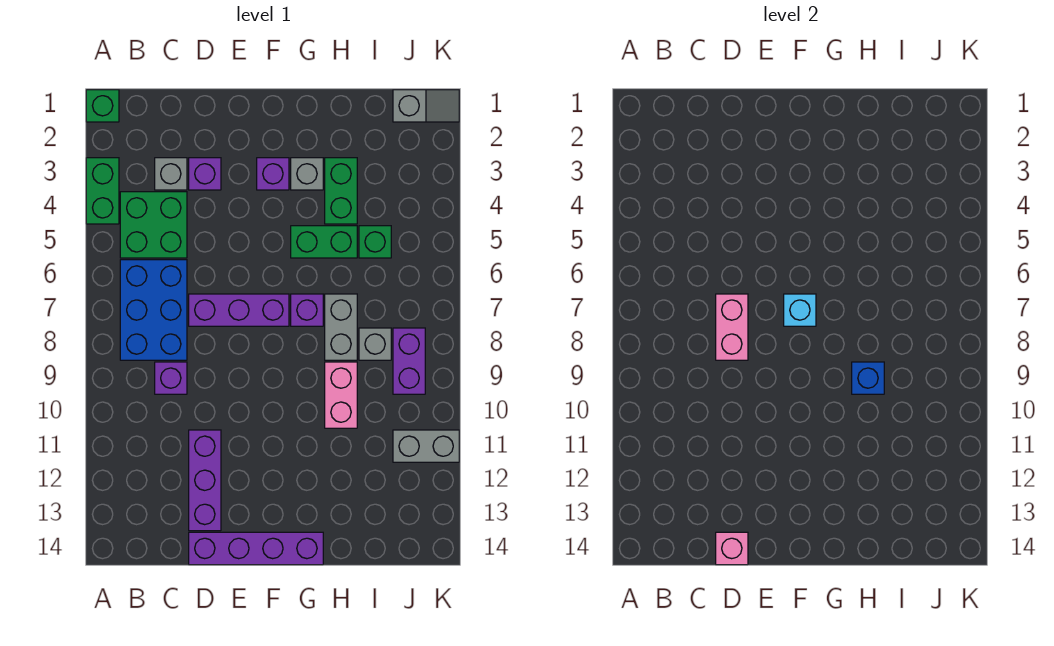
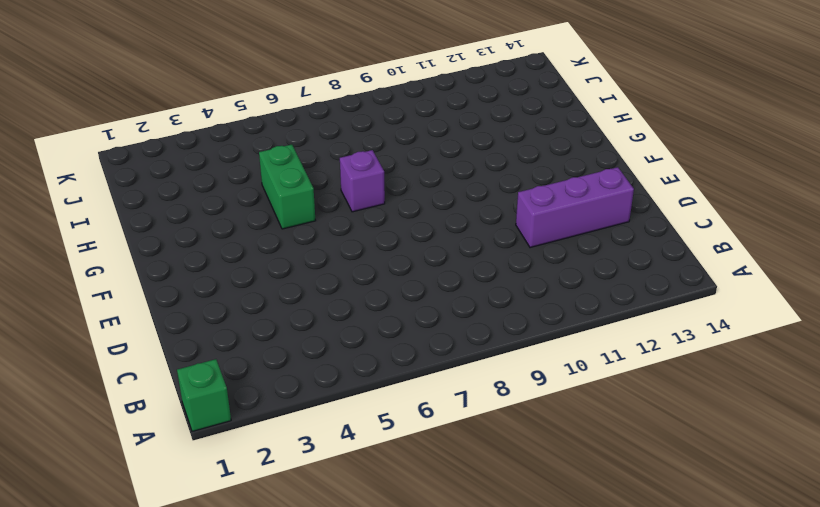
none -> green 1x2 brick [86,158,119,224]
none -> green 2x2 brick [120,192,187,258]
none -> blue 2x3 brick [120,260,187,360]

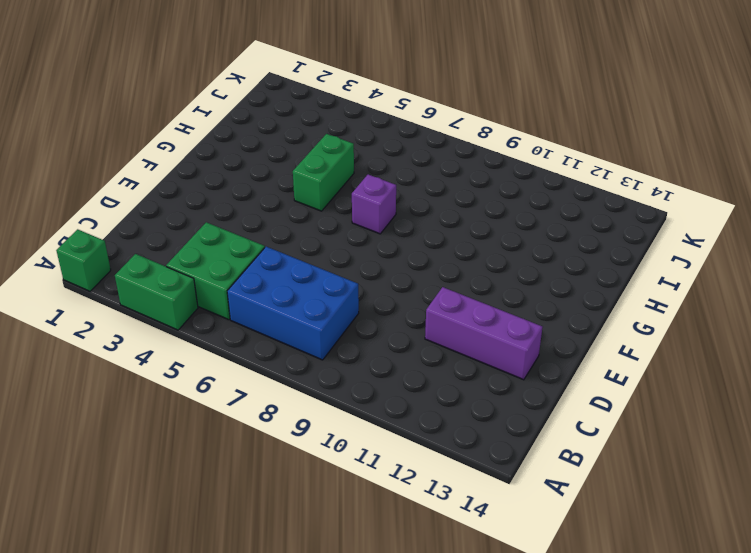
none -> grey 1x1 brick [155,158,187,190]
none -> purple 1x1 brick [155,362,187,394]
none -> purple 1x1 brick [189,158,221,190]

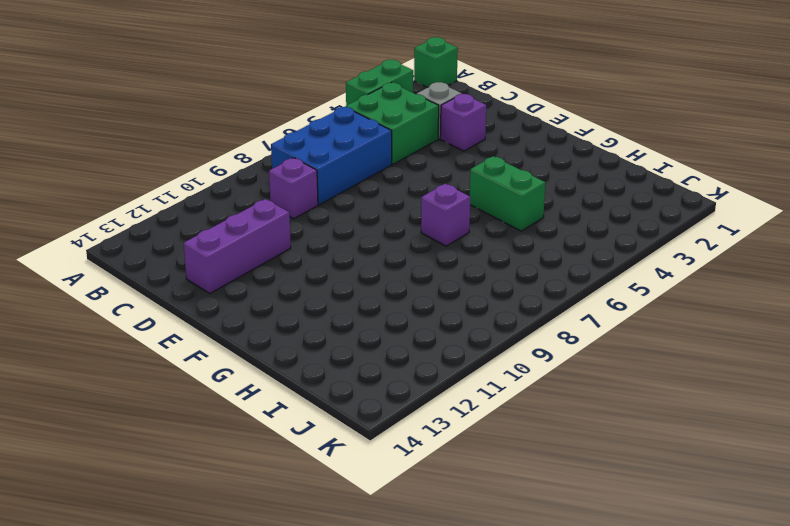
none -> purple 1x3 brick [189,294,289,326]
none -> purple 1x4 brick [189,532,323,565]
none -> purple 1x1 brick [257,158,289,190]

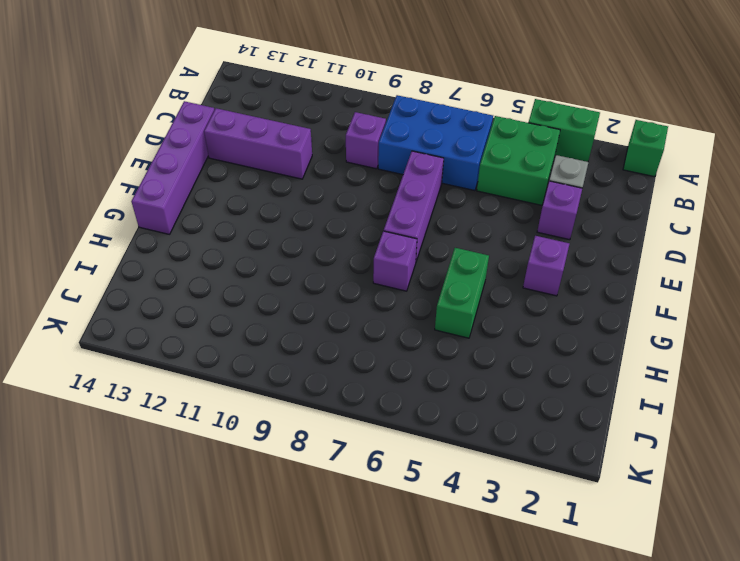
none -> grey 1x1 brick [291,158,323,190]
none -> green 1x2 brick [325,158,357,224]
none -> grey 1x2 brick [325,294,357,360]

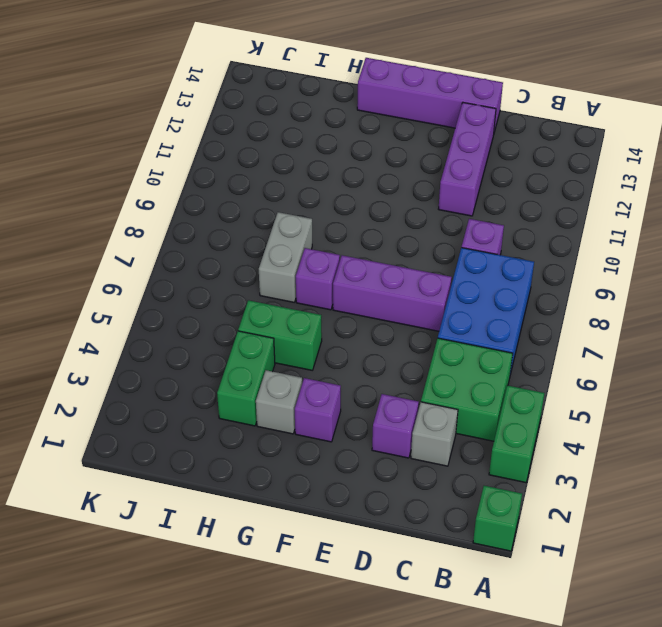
none -> pink 1x2 brick [325,362,357,428]
none -> green 1x1 brick [359,226,391,258]
none -> grey 1x1 brick [359,328,391,360]

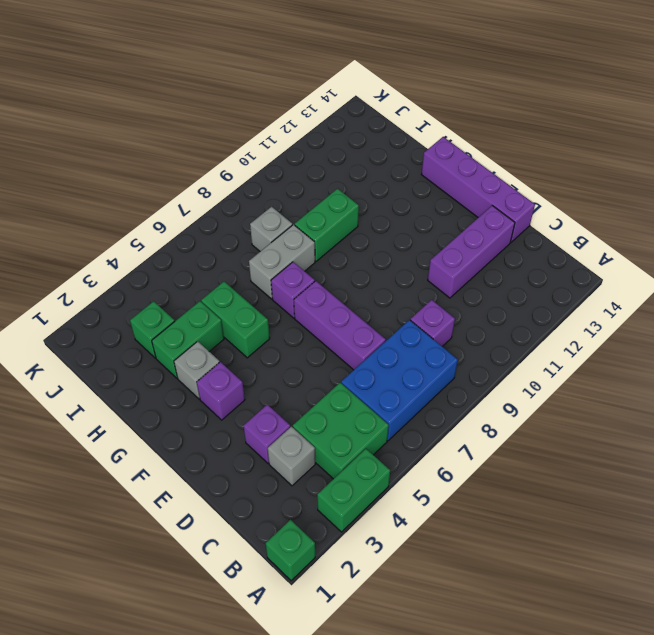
green 1x2 brick [295,189,359,261] -> pink 1x2 brick [325,362,357,428]
green 1x1 brick [130,301,175,358] -> green 1x1 brick moved to [359,226,391,258]
none -> grey 1x2 slope [393,90,459,122]
none -> purple 1x2 brick [393,328,425,394]
none -> grey 1x2 brick [393,430,459,462]

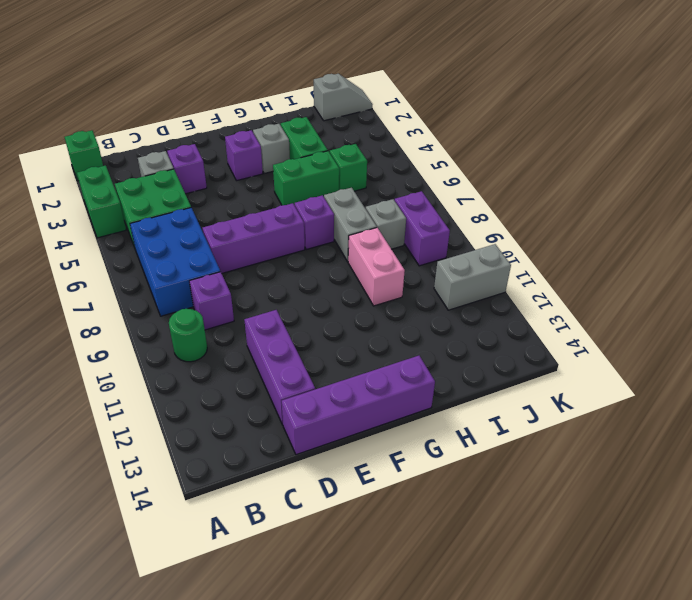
green 1x1 round brick [169,309,207,362] -> none
none -> pink 1x2 brick [716,294,748,360]
none -> pink 1x1 brick [716,532,748,565]
none -> cyan 1x1 brick [784,294,816,326]

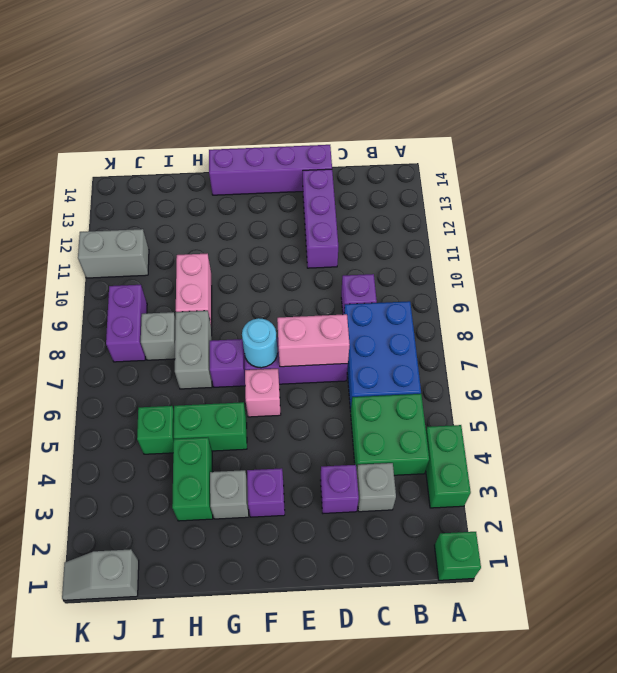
pink 1x2 brick [277,314,350,367] -> pink 1x2 brick turned to [716,294,748,360]
pink 1x1 brick [245,369,281,417] -> pink 1x1 brick moved to [716,532,748,565]
cyan 1x1 round brick [242,318,277,368] -> cyan 1x1 brick [784,294,816,326]
none -> blue 1x1 brick [852,362,884,394]

